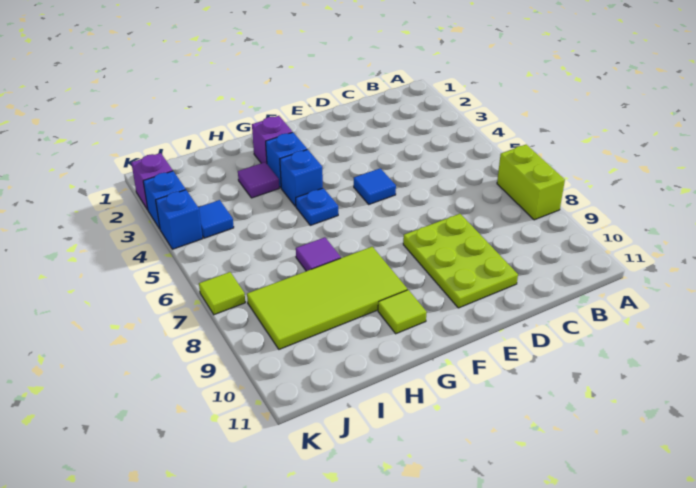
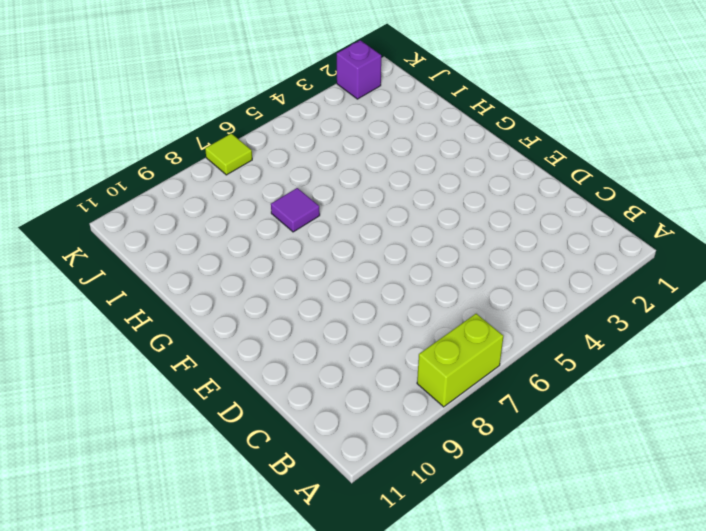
none -> lime 2x3 plate [403,214,518,308]
none -> blue 1x1 tile [354,168,396,204]
none -> purple 1x1 brick [252,116,292,163]

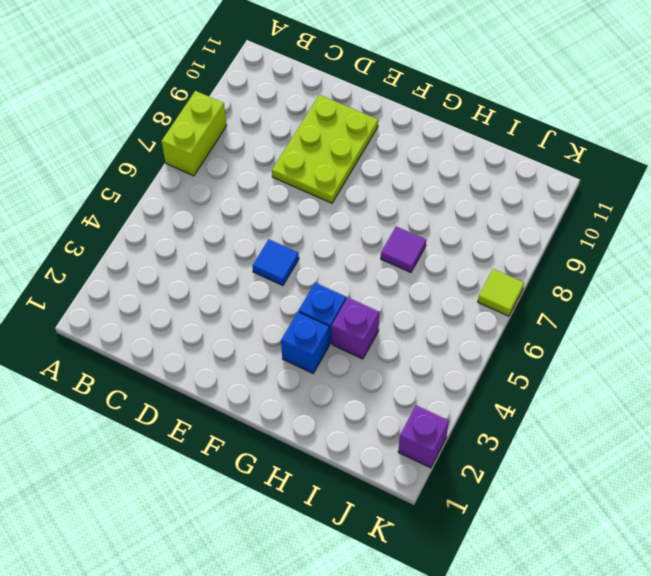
purple 1x1 brick [332,298,379,359] -> purple 1x1 brick moved to [252,116,292,163]
none -> blue 1x1 plate [296,188,338,225]
none -> lime 2x4 tile [247,247,407,349]
none -> lime 1x1 tile [378,290,427,334]

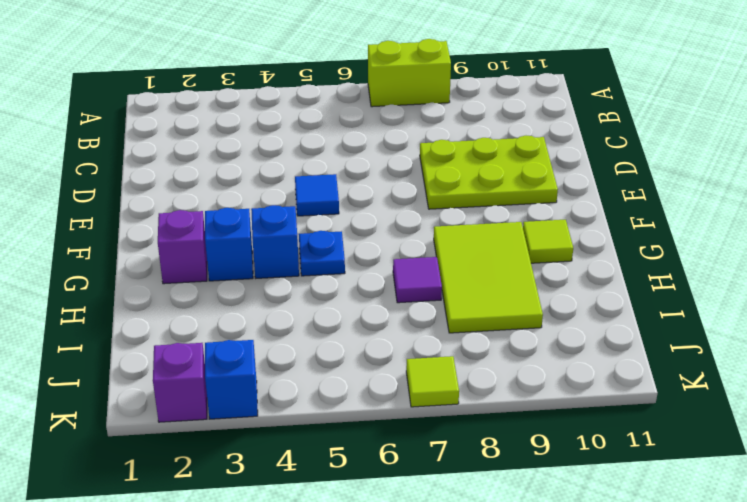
lime 2x3 tile [434,222,543,333] -> lime 2x4 tile [247,247,407,349]
none -> purple 1x1 tile [238,162,279,198]
none -> blue 1x1 tile [198,200,234,238]
none -> blue 1x1 brick [156,190,203,249]

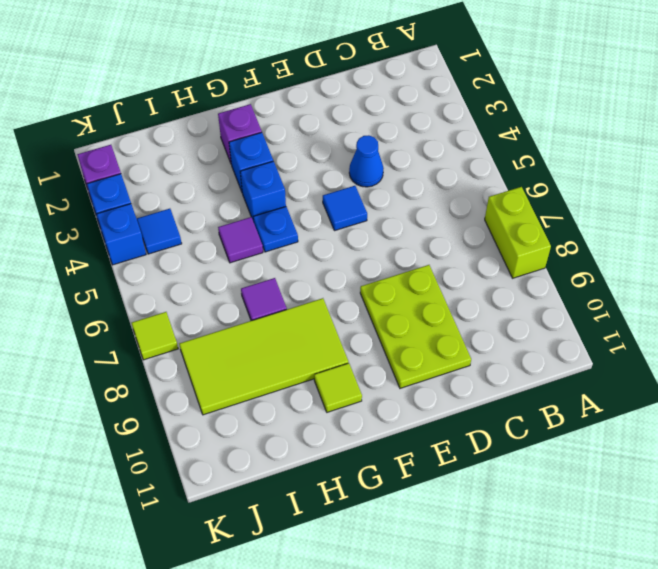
blue 1x1 cone [349,135,384,187] -> none
purple 1x1 tile [218,217,263,263] -> purple 1x1 tile moved to [238,162,279,198]

